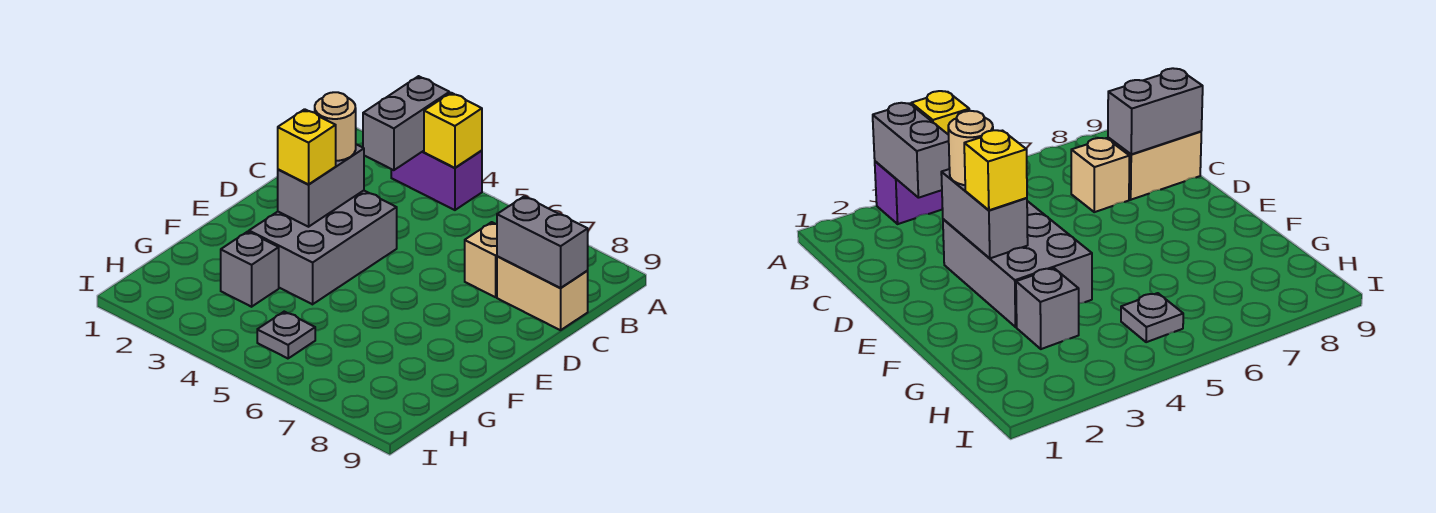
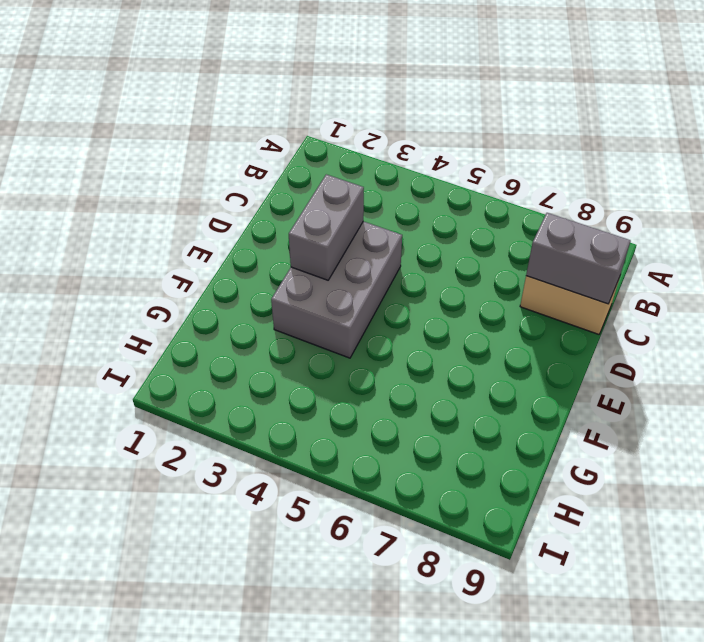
none -> purple 1x2 brick [391,150,482,210]
none -> tan 1x1 brick [465,222,497,297]
none -> grey 1x1 brick [221,232,279,307]

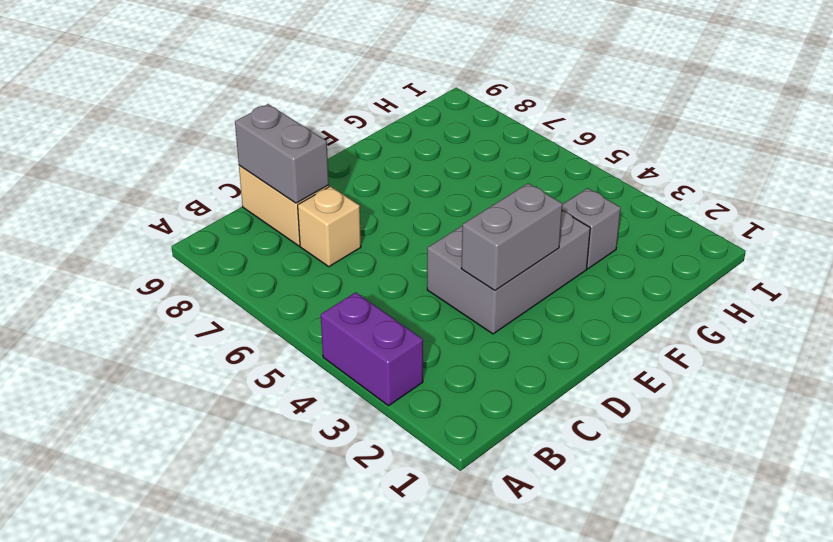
none -> grey 1x1 plate [257,312,315,358]
none -> grey 1x2 brick [363,76,449,170]
none -> yellow 1x1 brick [424,93,482,168]

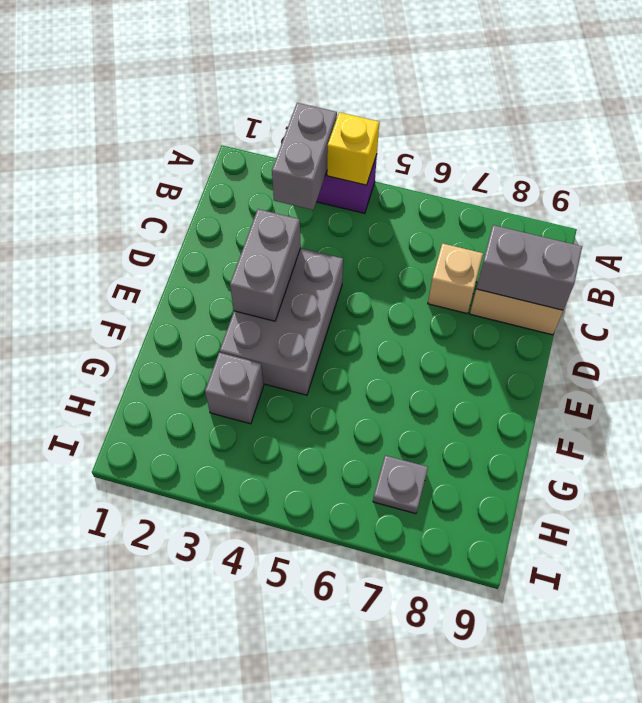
grey 1x1 plate [373,455,428,514] -> grey 1x1 plate moved to [257,312,315,358]
none -> tan 1x1 round brick [315,92,356,161]
none -> yellow 1x1 brick [278,109,336,184]

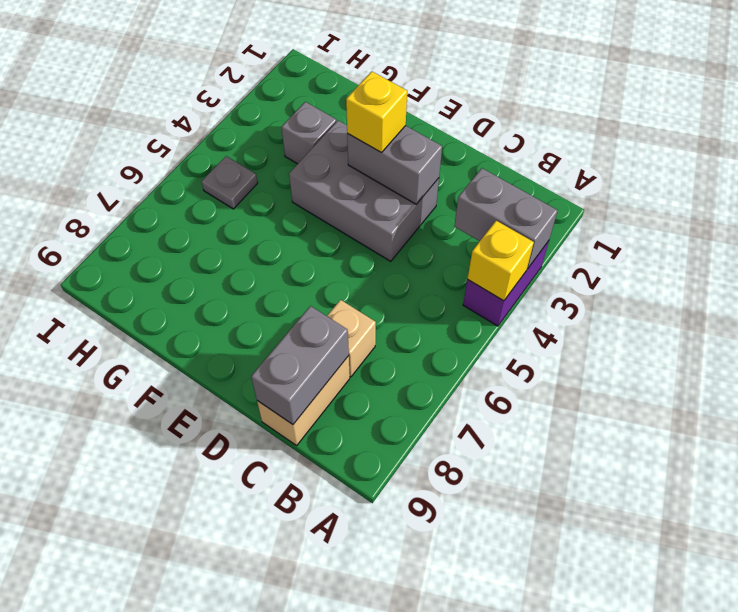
none -> tan 1x1 round brick [315,92,356,161]

